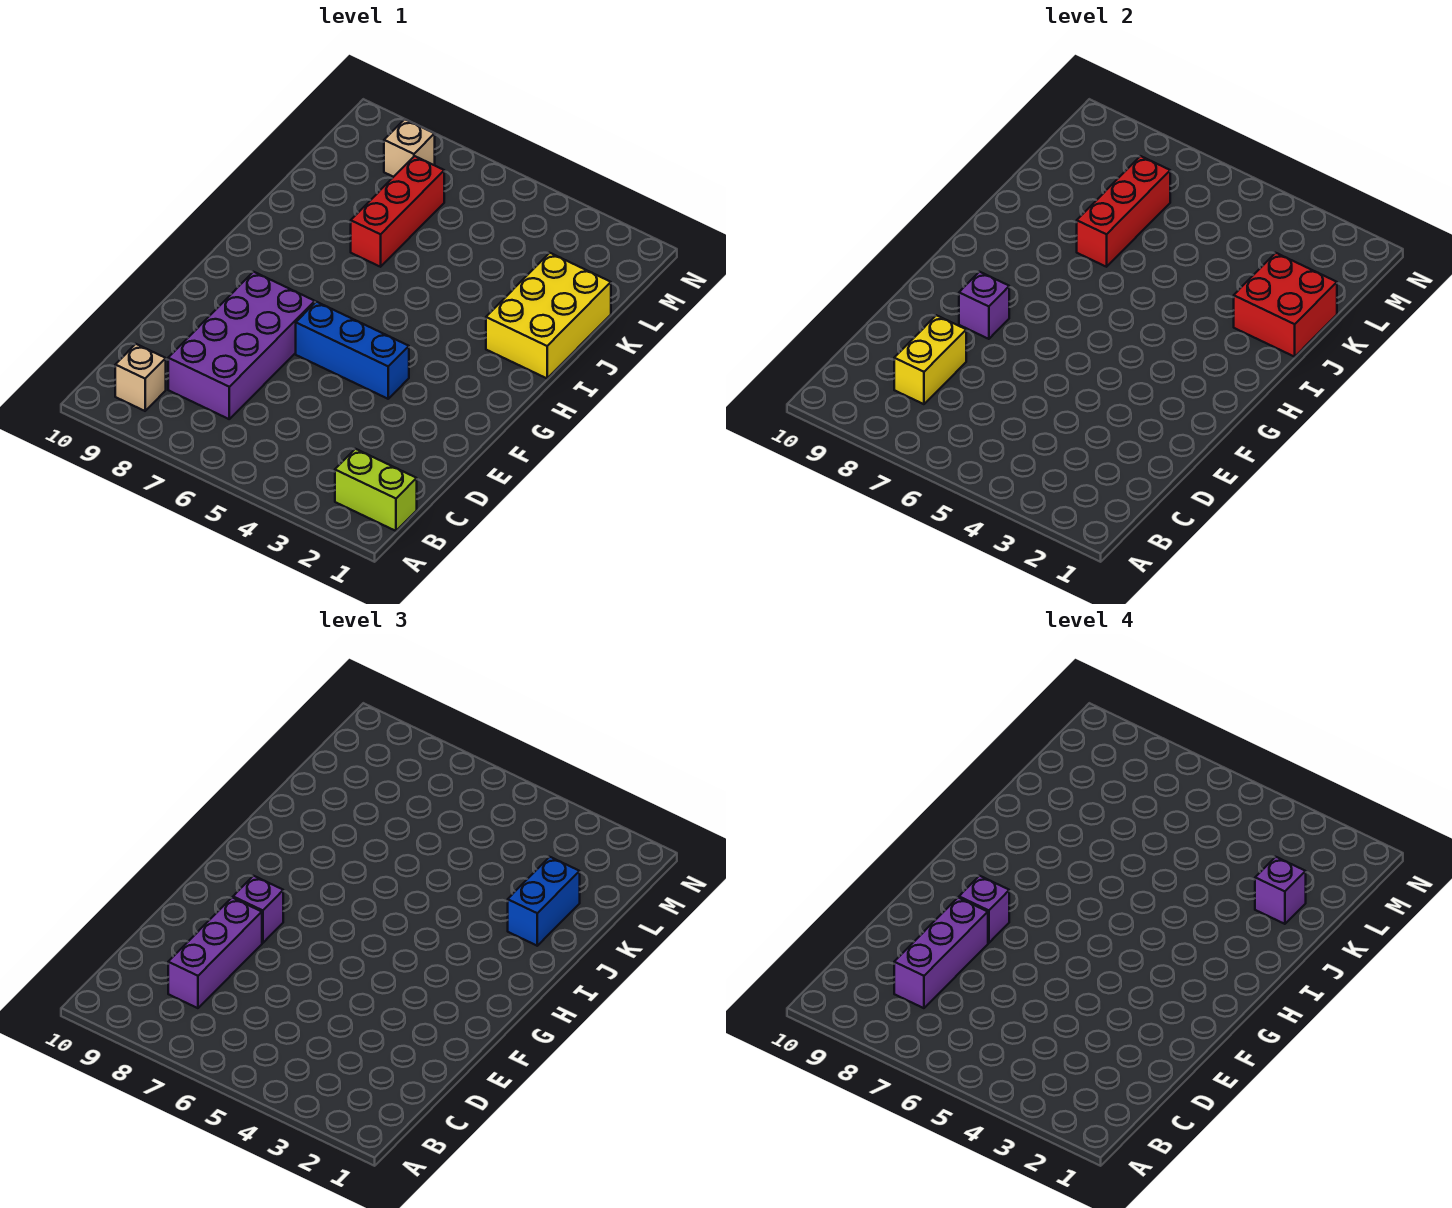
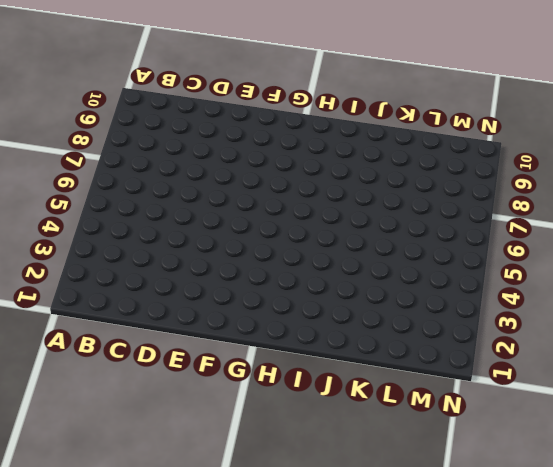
none -> lime 1x2 brick [335,449,417,531]
none -> tan 1x1 brick [115,344,166,411]
none -> purple 2x4 brick [168,272,315,419]

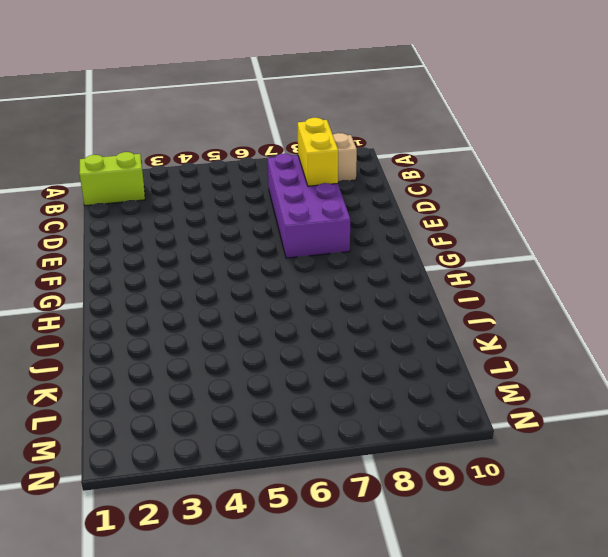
none -> blue 1x3 brick [296,302,409,399]
none -> yellow 2x3 brick [486,253,611,378]
none -> red 1x3 brick [351,156,444,267]

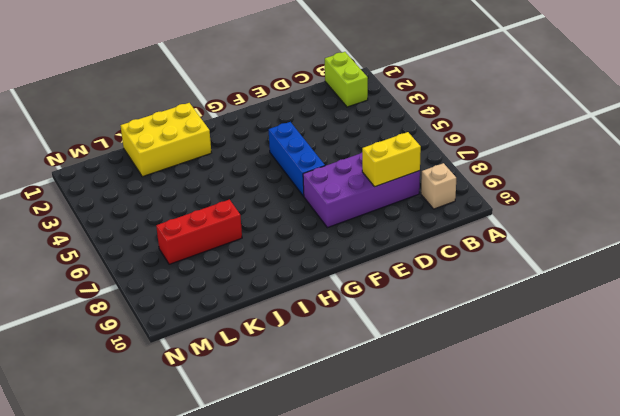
none -> tan 1x1 brick [384,119,435,177]
none -> purple 1x1 brick [959,272,1009,339]
none -> red 2x2 brick [1234,253,1337,357]

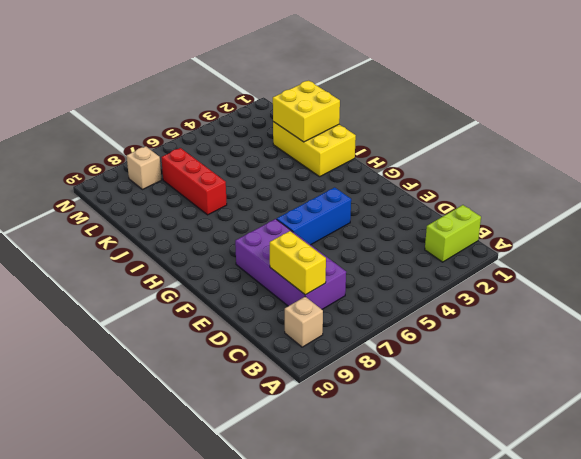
yellow 2x2 brick [273,81,340,142] -> red 2x2 brick [1234,253,1337,357]
none -> purple 1x1 brick [959,272,1009,339]
none -> red 1x3 brick [1077,156,1170,267]
none -> purple 1x3 brick [168,898,262,1008]

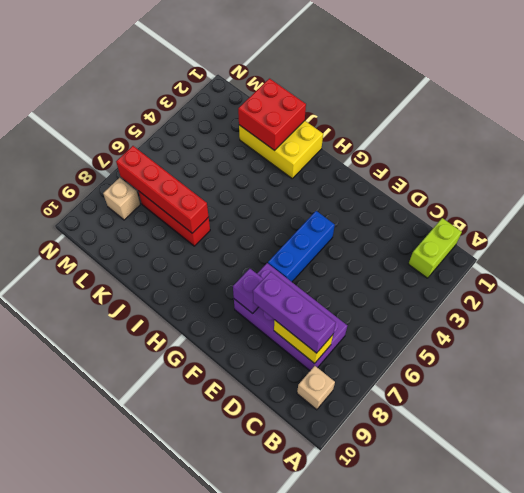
red 1x4 brick [116,146,209,233] -> red 1x3 brick [1077,156,1170,267]
none -> purple 1x1 brick [233,876,283,943]
none -> blue 1x2 brick [508,857,580,946]
none -> purple 1x3 brick [894,898,988,1008]

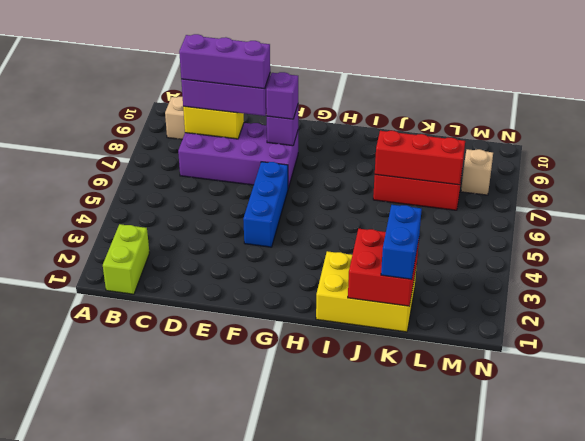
blue 1x2 brick [381,205,422,279] -> blue 1x2 brick turned to [508,857,580,946]
none -> purple 1x1 brick [959,876,1009,943]
none -> purple 1x1 brick [1255,857,1306,924]

